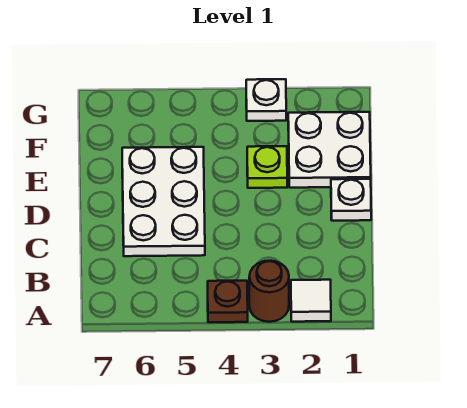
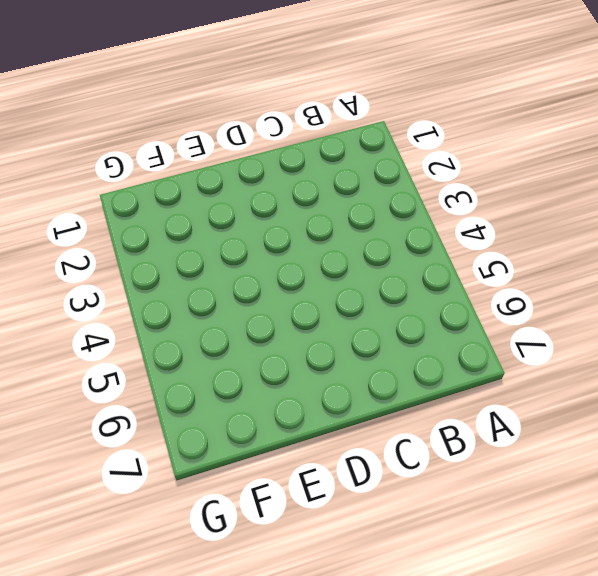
none -> white 1x1 tile [291,280,331,322]
none -> brown 1x1 round brick [249,261,289,322]

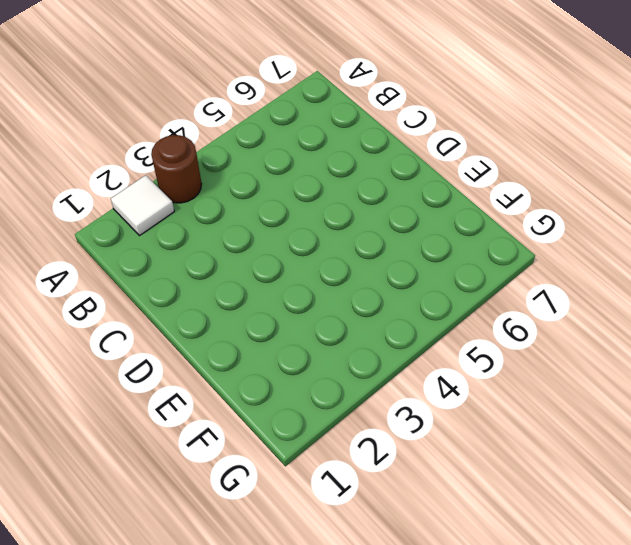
none -> brown 1x1 plate [208,281,248,322]
none -> white 2x3 plate [122,147,205,256]

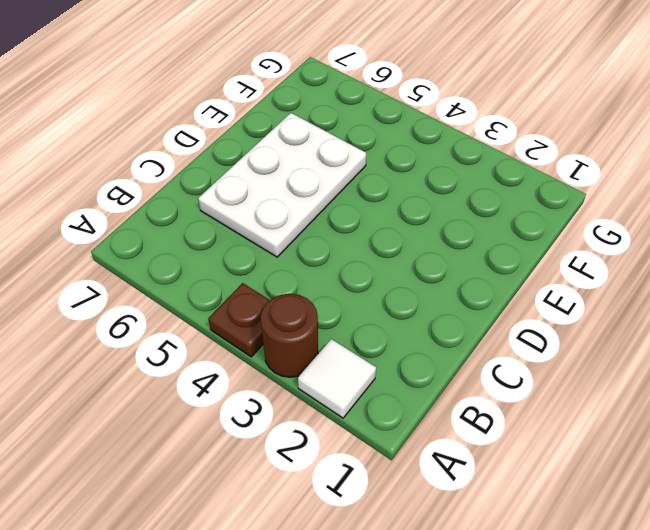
none -> white 1x1 plate [331,179,371,221]
none -> white 2x2 plate [288,112,371,188]

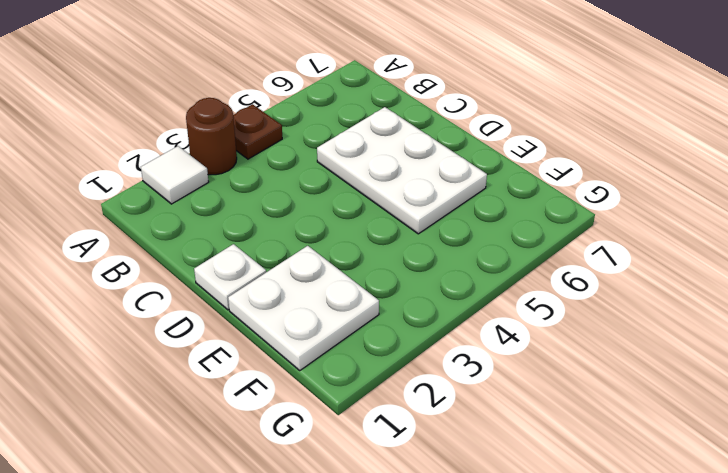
none -> lime 1x1 plate [247,146,287,188]
none -> white 1x1 plate [246,79,286,121]

